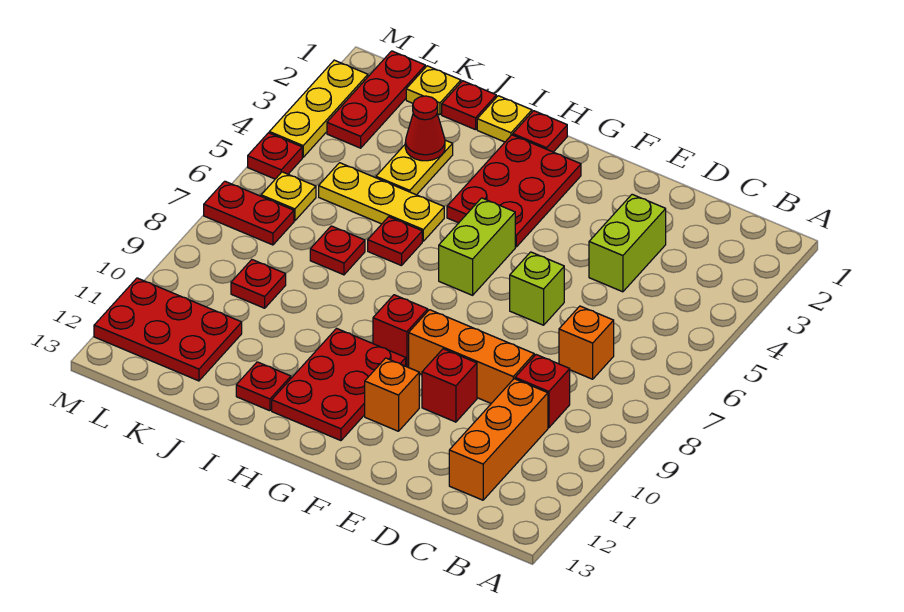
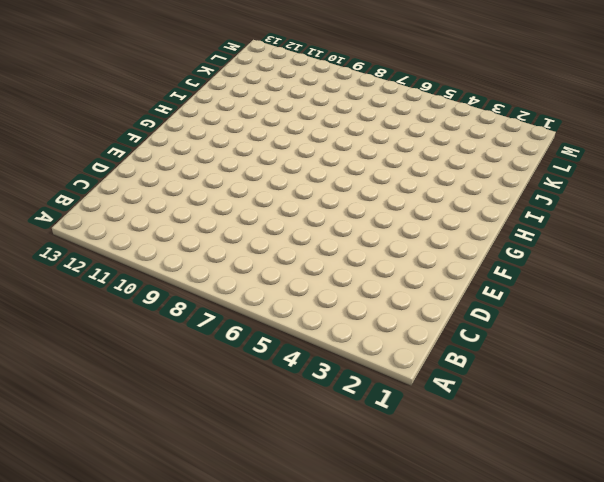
none -> orange 1x1 brick [559,306,614,379]
none -> red 1x1 brick [515,355,570,428]
none -> orange 1x3 brick [449,379,548,500]

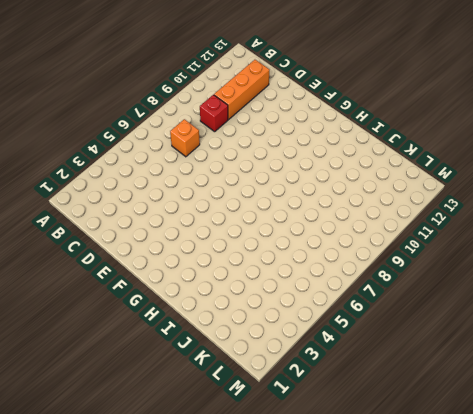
none -> lime 1x2 brick [589,194,666,292]
none -> orange 1x3 brick [409,310,534,403]
none -> lime 1x1 brick [510,252,564,325]

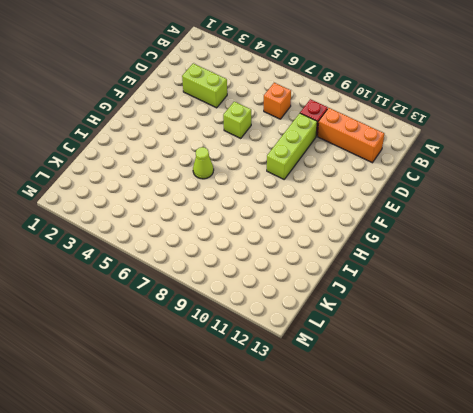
lime 1x3 brick [267,113,317,179] -> orange 1x3 brick [409,310,534,403]
lime 1x1 cone [193,147,214,179] -> none
none -> red 1x1 brick [422,349,477,422]
none -> orange 1x1 brick [365,358,419,431]
none -> red 2x3 plate [447,135,581,247]

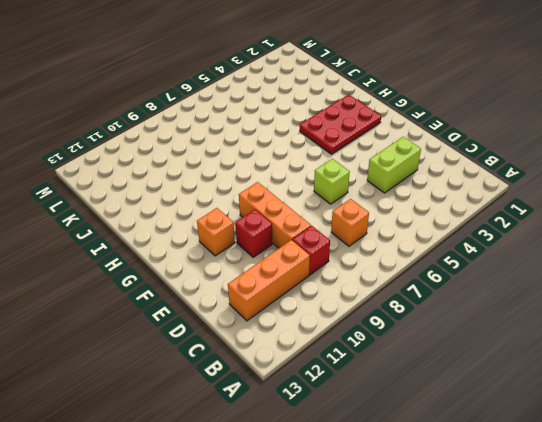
none -> lime 1x2 brick [439,198,515,295]
none -> red 1x1 brick [373,295,428,367]
none -> red 2x3 plate [272,328,406,441]

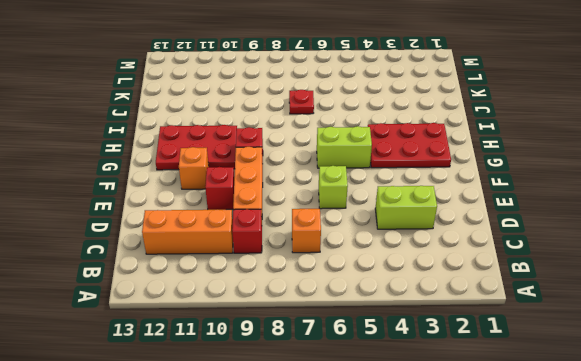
none -> red 1x1 plate [513,111,567,152]
none -> yellow 1x1 plate [477,96,532,142]
none -> yellow 1x3 plate [319,163,444,241]

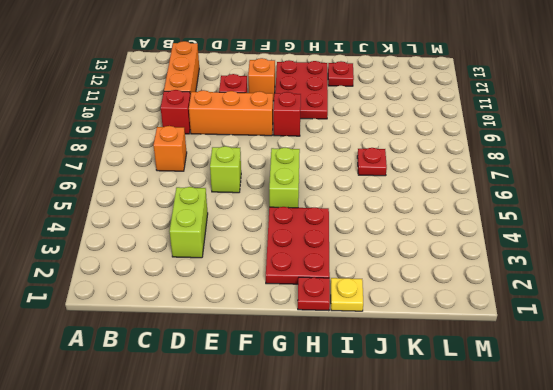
none -> yellow 1x3 plate [319,163,444,241]
none -> red 1x1 plate [368,217,422,266]
none -> red 1x1 plate [442,81,496,130]

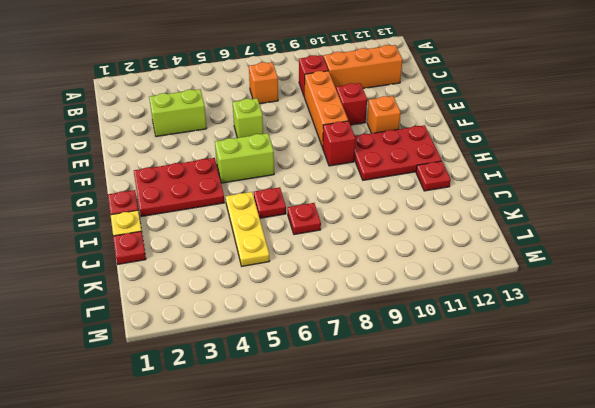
none -> yellow 1x2 plate [376,140,453,195]
none -> yellow 1x1 plate [406,66,461,115]
none -> red 1x1 plate [231,260,286,308]

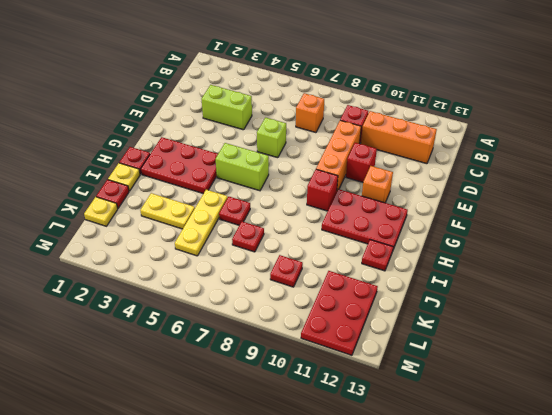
none -> red 1x3 plate [327,51,425,148]
none -> yellow 1x1 plate [261,172,316,221]
none -> red 1x2 plate [204,181,294,245]

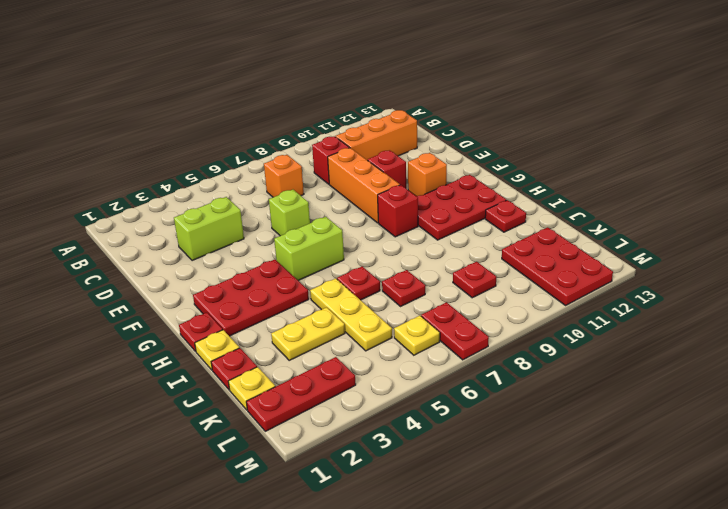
none -> yellow 1x3 plate [269,60,368,157]
none -> red 1x1 plate [248,133,302,179]
none -> red 1x1 cone [405,96,445,161]

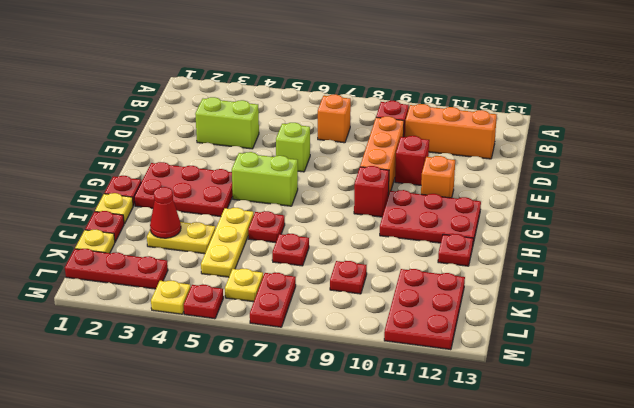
yellow 1x1 plate [151,281,191,314] -> yellow 1x3 plate [269,60,368,157]

